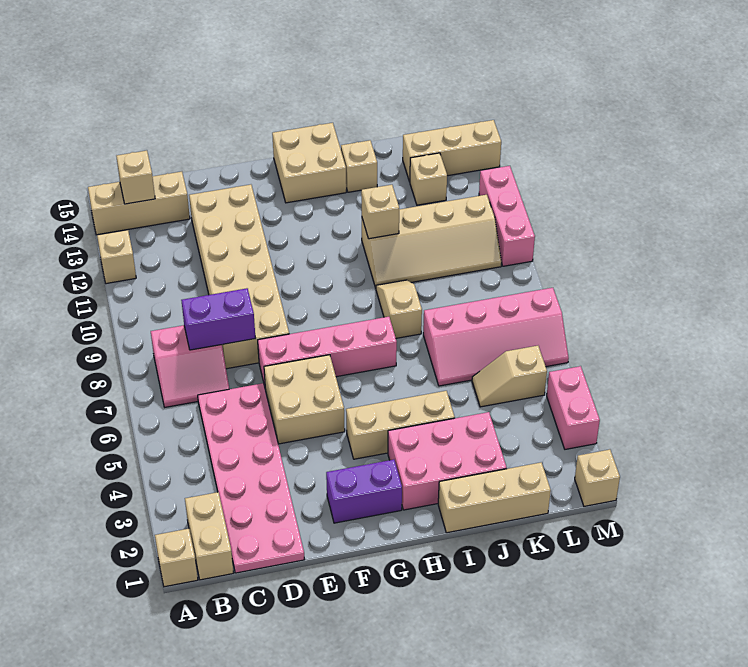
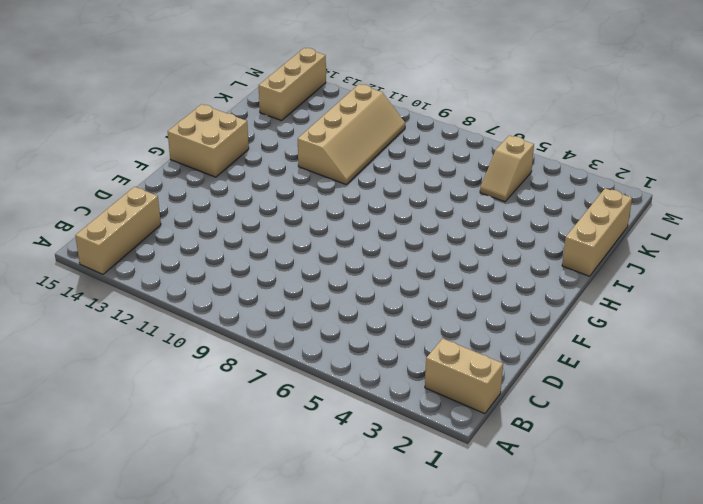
none -> tan 1x1 brick [155,529,198,587]
none -> tan 1x1 brick [97,230,136,284]
none -> pink 2x2 slope [151,325,229,407]

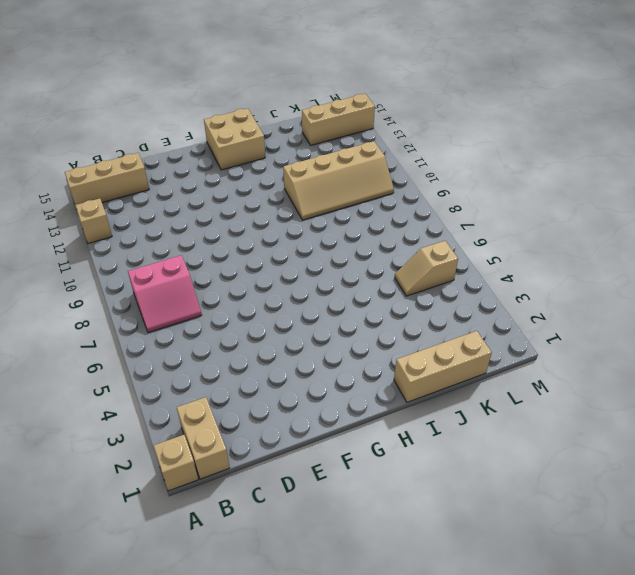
none -> pink 2x6 plate [198,383,305,573]
none -> tan 2x6 brick [189,185,289,369]
none -> tan 2x2 brick [264,355,345,444]

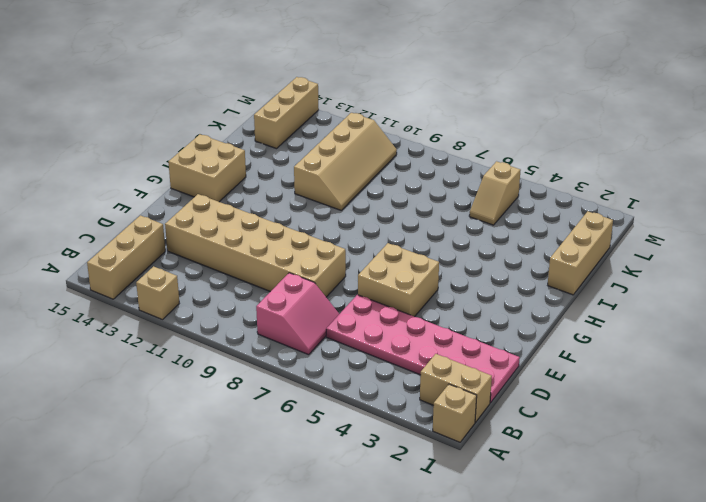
none -> pink 1x4 brick [258,317,397,387]
none -> purple 1x2 brick [326,460,402,523]
none -> tan 1x3 brick [346,391,455,459]

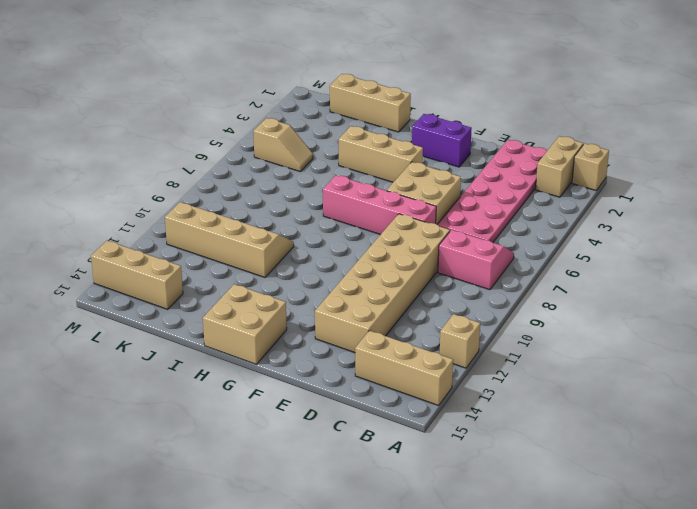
none -> pink 2x3 brick [388,412,507,510]
none -> tan 1x2 slope [376,280,422,338]
none -> tan 1x1 brick [341,140,377,192]

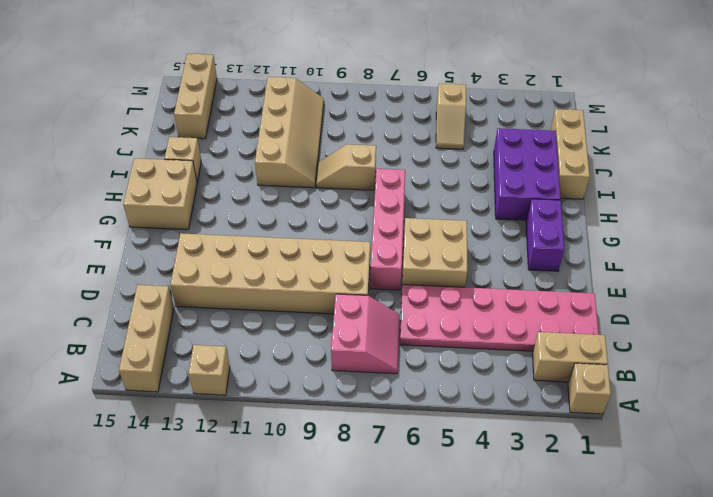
purple 2x3 brick [494,128,561,220] -> pink 2x3 brick [388,412,507,510]
none -> tan 1x3 brick [346,391,455,459]
none -> pink 2x4 slope [423,288,569,386]
none -> tan 1x1 brick [410,153,447,205]

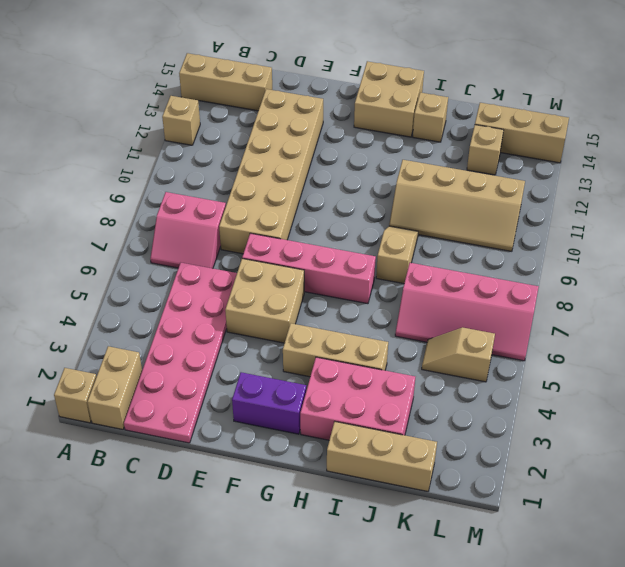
none -> tan 1x1 brick [575,450,620,506]
none -> pink 1x2 brick [547,366,600,449]
none -> pink 1x3 brick [479,166,535,266]

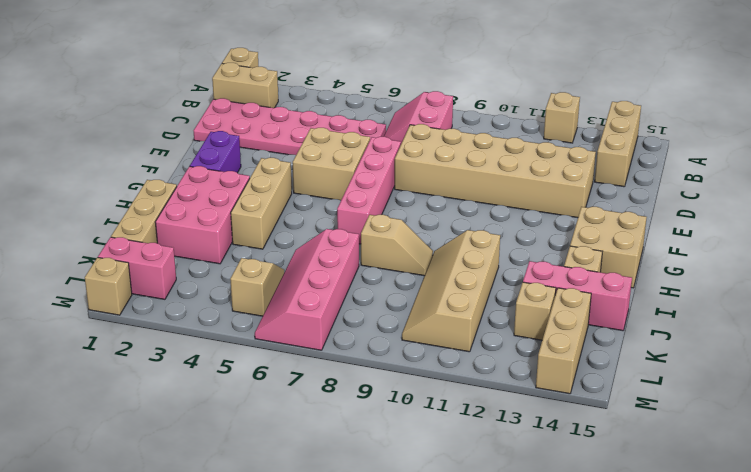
pink 1x3 brick [523,261,632,331] -> pink 1x3 brick moved to [479,166,535,266]
pink 1x2 brick [98,237,176,299] -> pink 1x2 brick moved to [547,366,600,449]
none -> tan 1x1 brick [116,151,155,204]
none -> purple 1x2 brick [181,288,256,350]
none -> tan 1x1 brick [361,185,399,239]

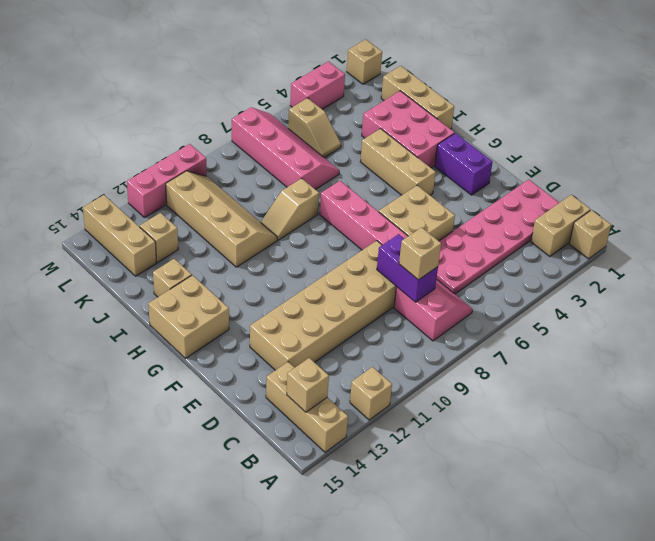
tan 1x1 brick [399,227,441,280] -> tan 1x1 brick moved to [361,185,399,239]

